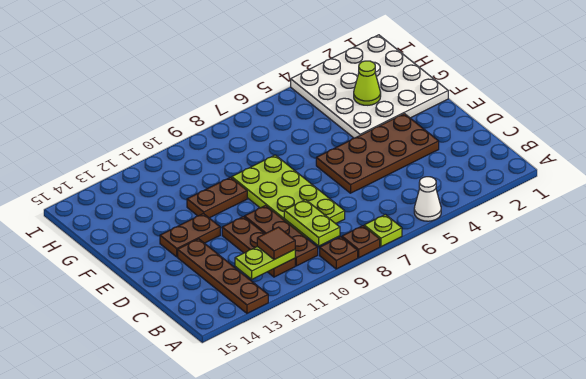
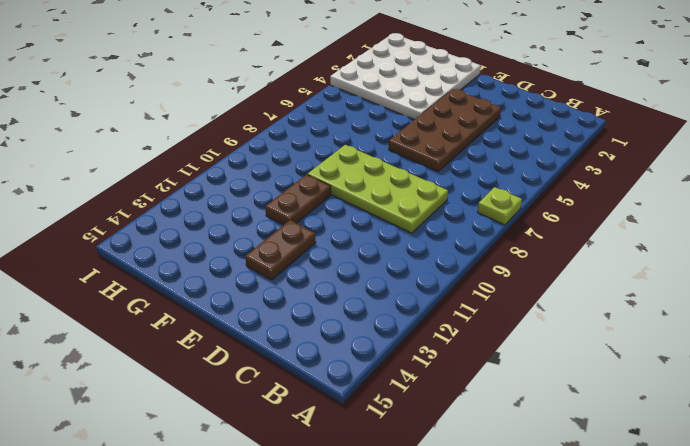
none -> white 1x1 cone [414,177,441,221]
none -> brown 1x1 plate [342,226,380,258]
none -> brown 1x1 plate [320,237,358,269]

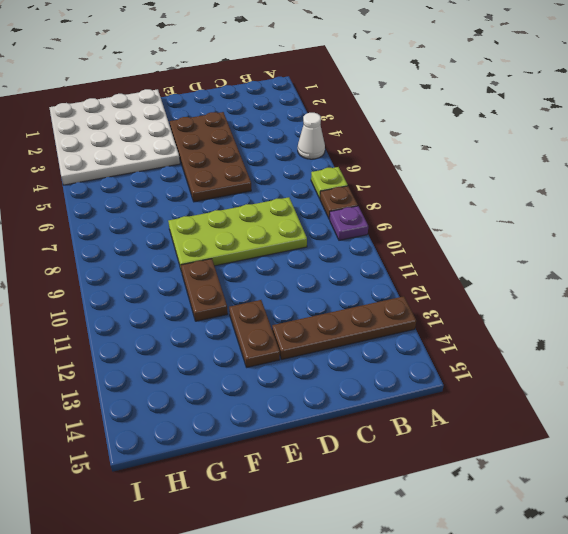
purple 1x1 plate [330,206,368,240] -> brown 1x1 plate [320,237,358,269]
none -> brown 1x3 plate [244,205,318,266]
none -> brown 1x3 plate [222,217,295,277]
none -> lime 1x2 plate [284,200,340,246]

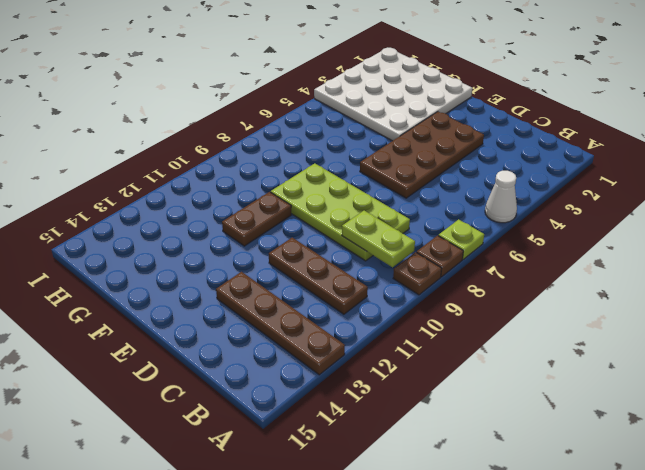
none -> brown 1x3 plate [244,205,318,266]
none -> brown 1x2 plate [160,213,220,257]
none -> lime 1x2 plate [235,246,295,279]

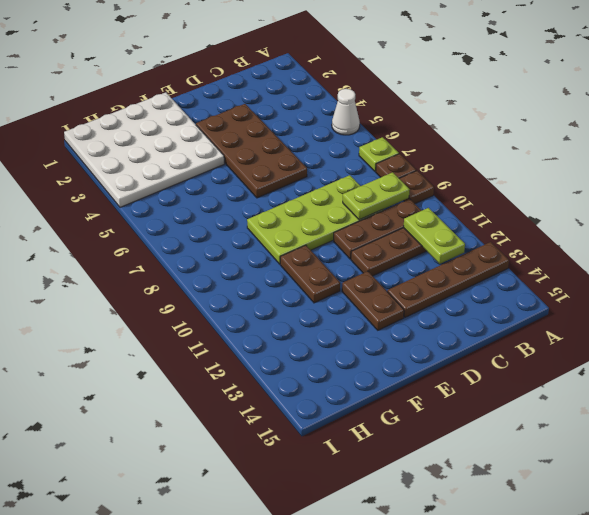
none -> lime 1x1 cone [354,61,381,105]
none -> brown 1x1 tile [257,227,295,260]

